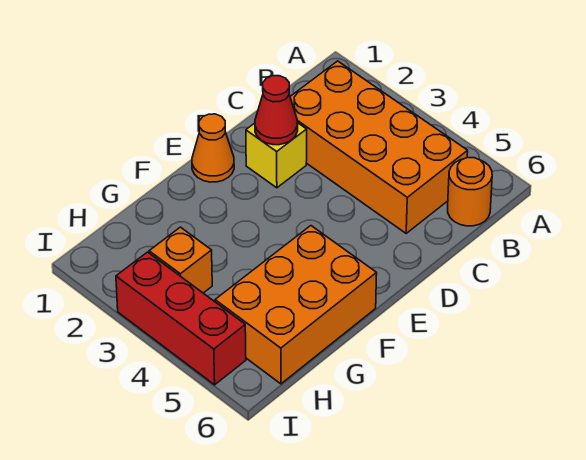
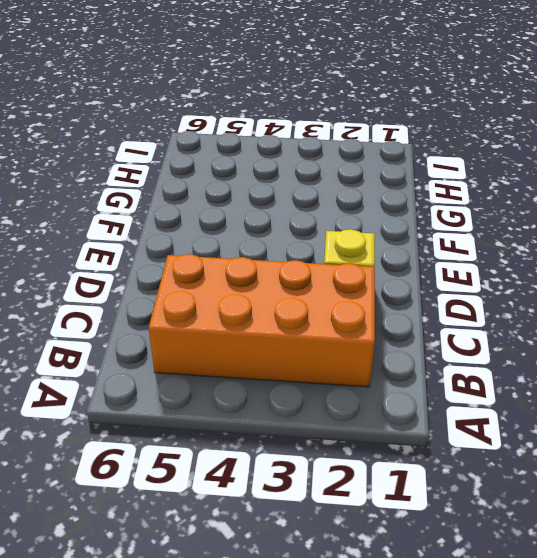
none -> orange 1x1 round brick [448,158,492,226]
none -> orange 1x1 cone [192,114,234,182]

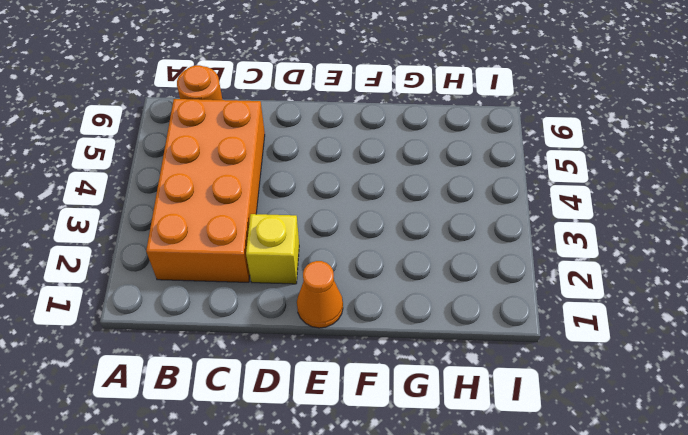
none -> orange 2x3 brick [215,226,377,384]
none -> orange 1x1 brick [149,227,212,293]

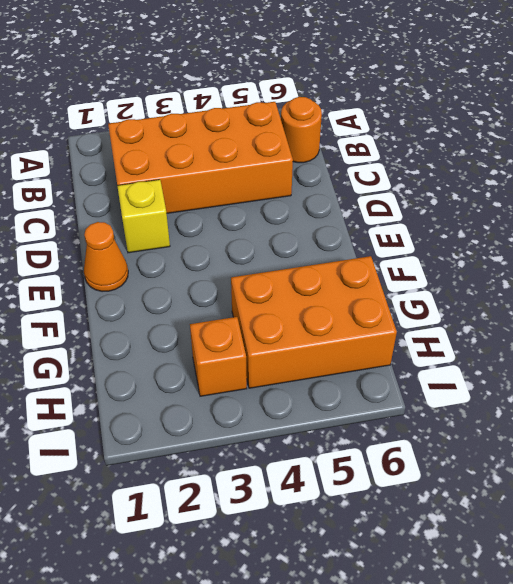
orange 2x3 brick [231,256,397,388] -> orange 2x3 brick turned to [215,226,377,384]
none -> red 1x3 brick [116,252,246,385]
none -> red 1x1 cone [255,76,298,145]

